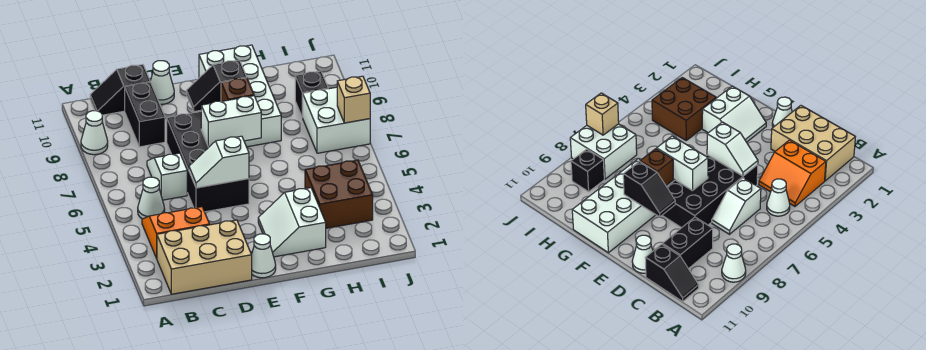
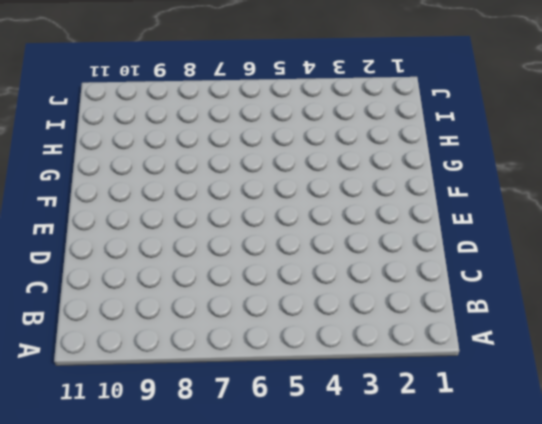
none -> white 1x1 cone [81,111,108,155]
none -> tan 2x3 brick [157,220,252,294]
none -> orange 2x2 slope [142,207,210,258]

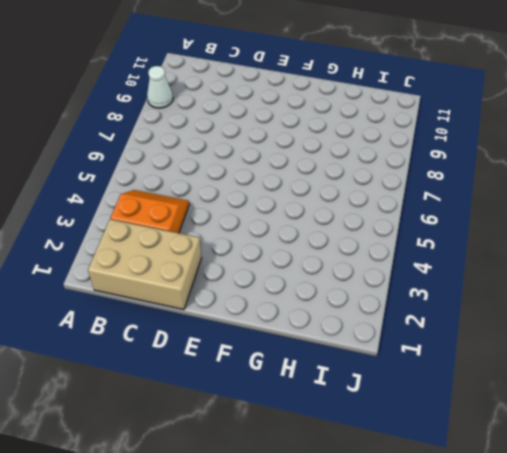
none -> white 1x1 cone [138,177,165,219]
none -> black 1x2 slope [90,65,150,115]
none -> white 1x2 slope [147,153,187,200]

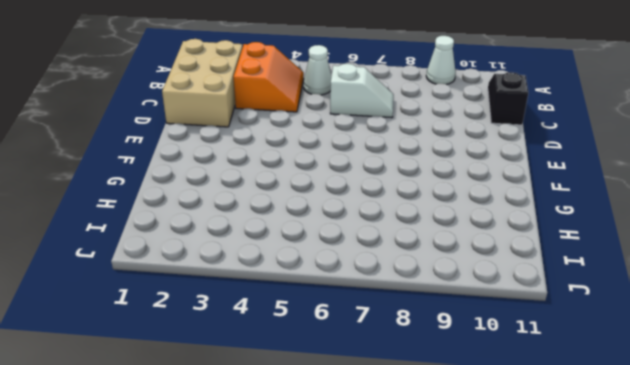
none -> black 1x2 brick [125,82,165,147]
none -> black 2x4 brick [167,112,249,212]
none -> white 1x1 cone [150,61,174,104]

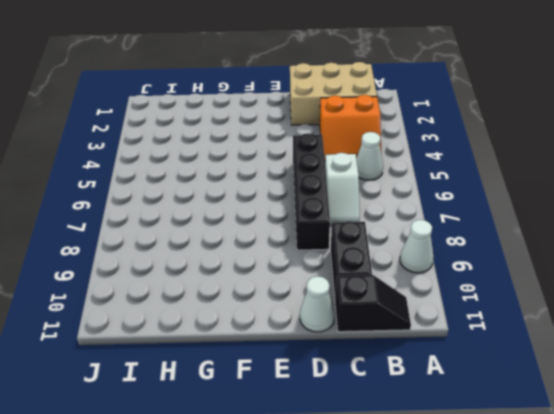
black 1x4 brick [293,133,330,250] -> black 2x4 brick [167,112,249,212]
none -> white 1x1 cone [251,234,276,278]
none -> white 2x2 slope [258,188,326,257]
none -> white 2x4 brick [199,45,281,147]

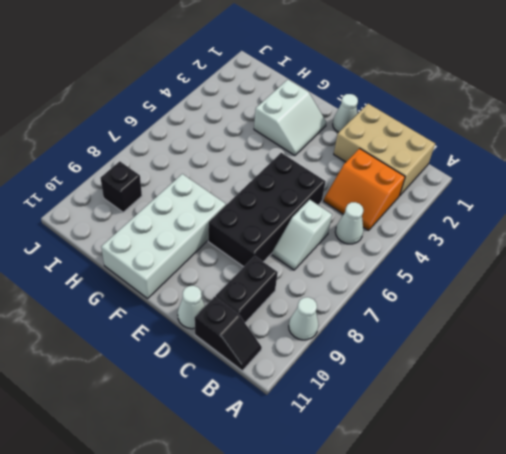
none -> brown 2x2 brick [305,160,373,228]
none -> white 2x2 brick [302,87,370,153]
none -> white 1x2 slope [189,136,249,188]

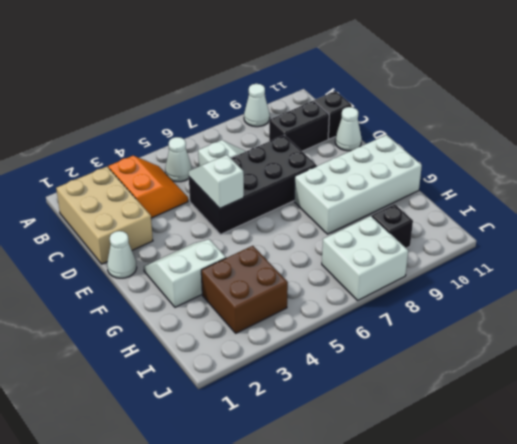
none -> white 1x2 brick [201,96,261,147]
none -> black 1x2 slope [187,60,247,112]
none -> brown 1x1 brick [221,78,254,102]

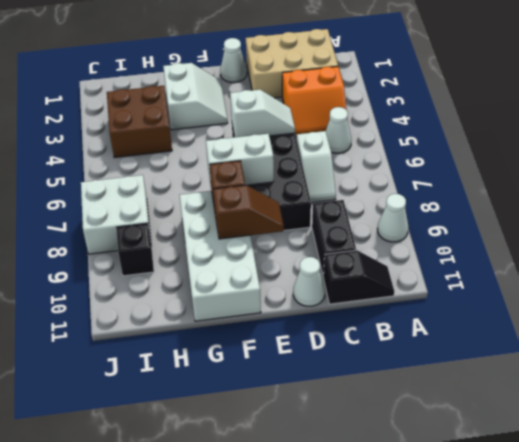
brown 1x2 slope [213,185,284,239] -> black 1x2 slope [187,60,247,112]
none -> tan 1x1 brick [337,76,370,123]

